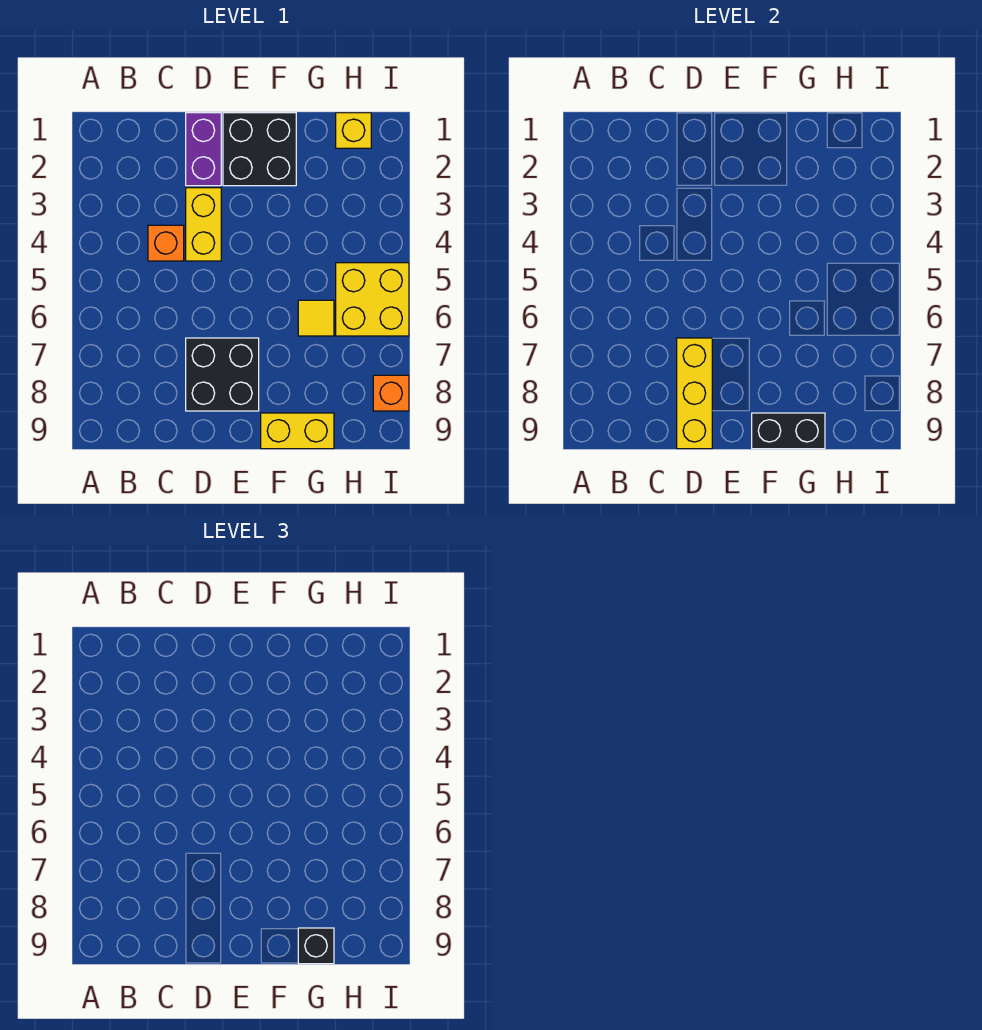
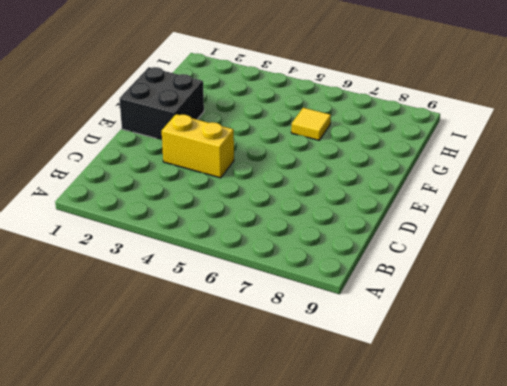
none -> orange 1x1 brick [148,225,184,261]
none -> purple 1x2 brick [186,113,221,186]
none -> black 2x2 brick [186,338,259,411]

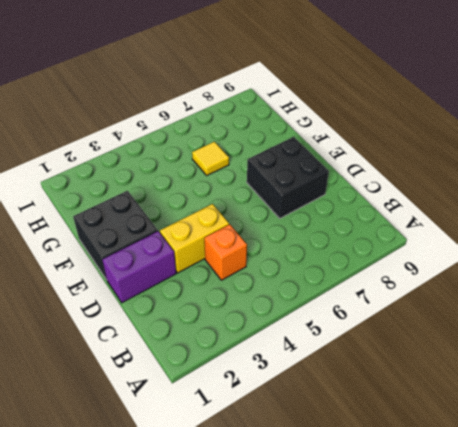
none -> yellow 1x2 brick [261,413,334,449]
none -> yellow 1x1 brick [336,113,371,148]
none -> yellow 2x2 brick [336,263,409,336]

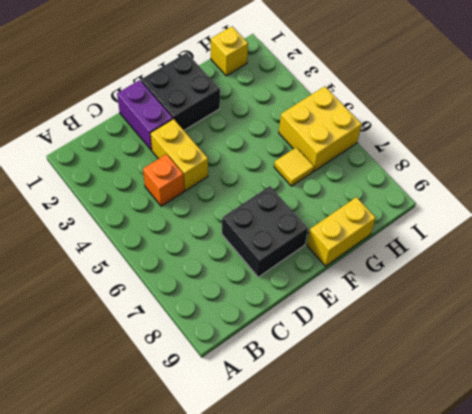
none -> orange 1x1 brick [373,375,409,411]
none -> yellow 1x3 brick [677,338,712,449]
none -> black 1x2 brick [752,413,825,449]

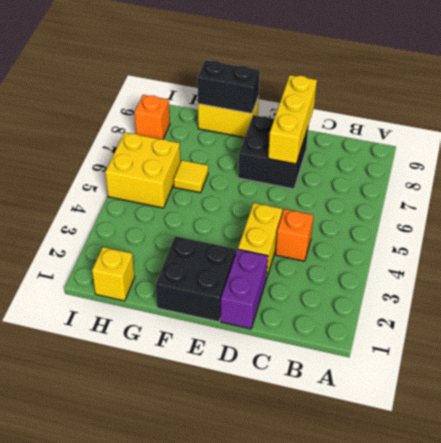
none -> black 1x1 brick [298,928,334,964]

